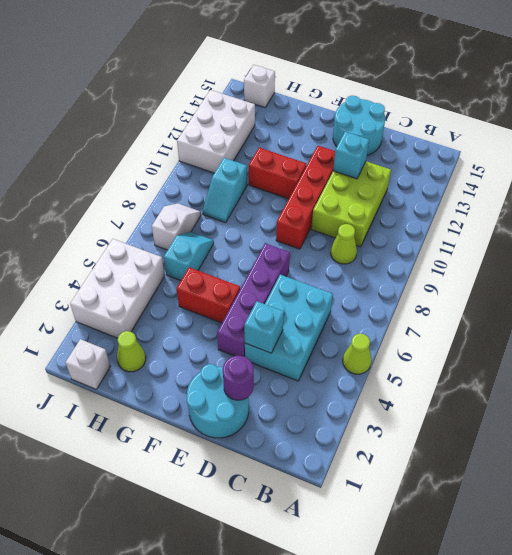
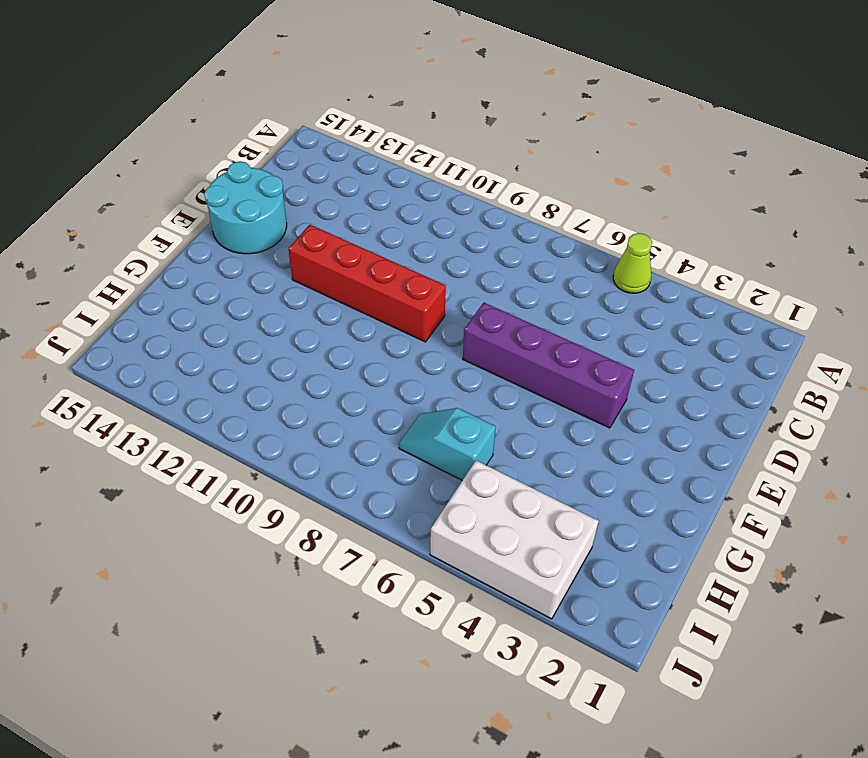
none -> cyan 2x3 brick [245,275,333,381]
none -> lime 1x1 cone [331,224,357,264]
none -> lime 2x3 brick [311,161,391,247]

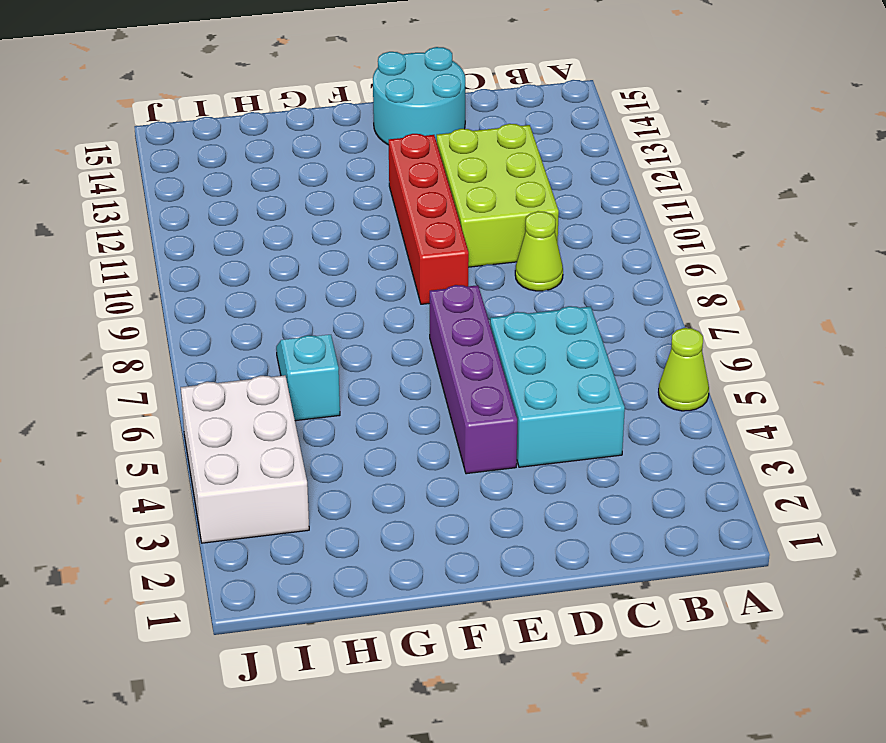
none -> cyan 2x2 round brick [187,364,249,438]
none -> red 1x2 brick [177,267,240,323]
none -> red 1x2 brick [249,148,306,199]

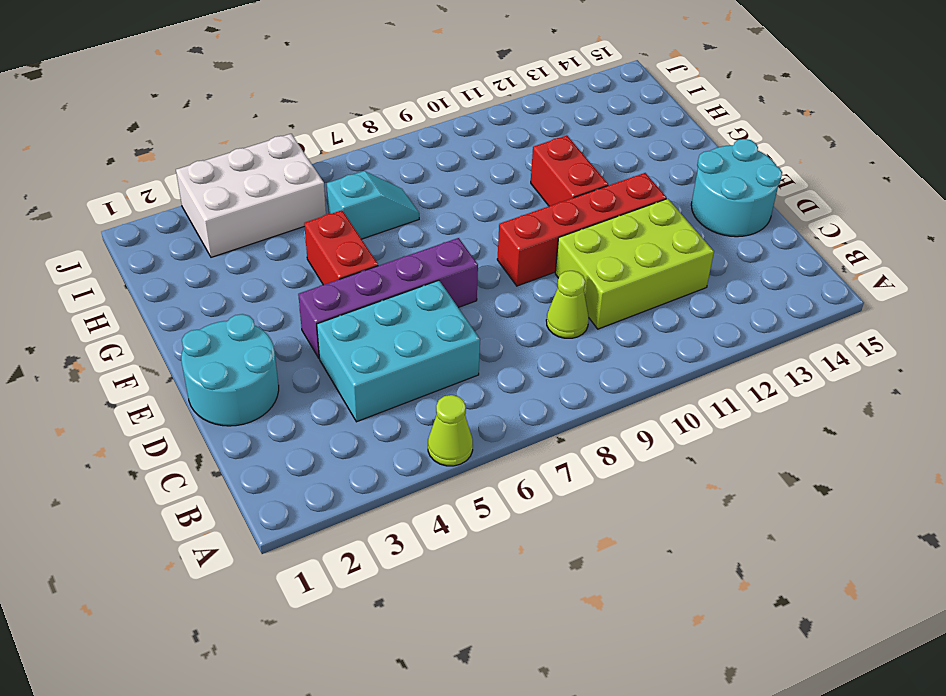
none -> lime 1x1 cone [117,331,146,372]
none -> cyan 1x2 slope [203,158,247,223]
none -> white 1x1 brick [66,339,111,389]

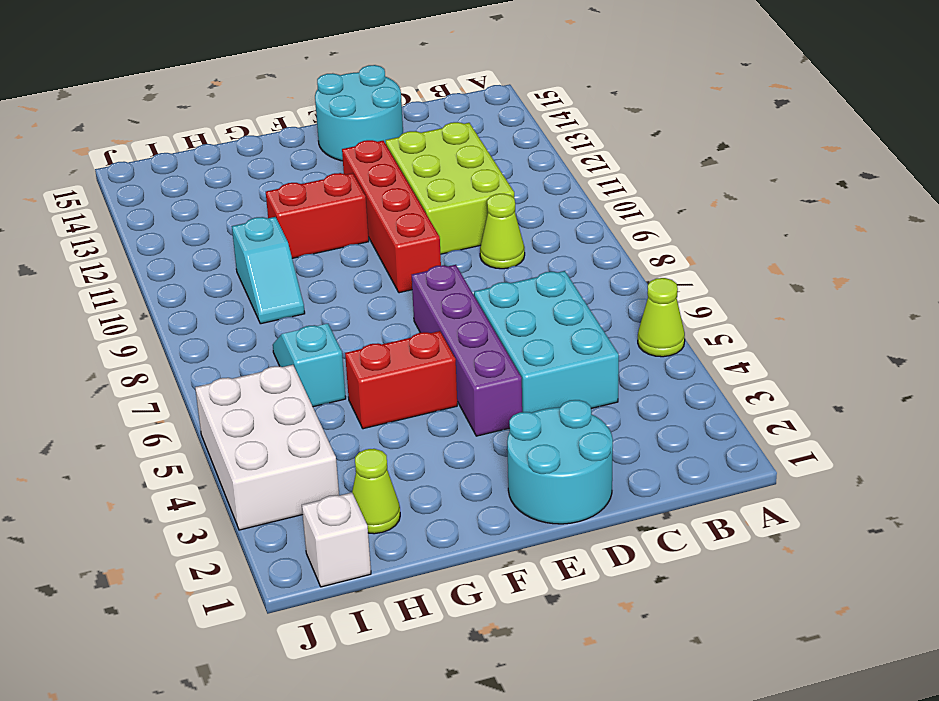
none -> white 1x2 slope [152,204,201,250]
none -> white 2x3 brick [177,90,255,173]
none -> white 1x1 brick [244,65,275,108]

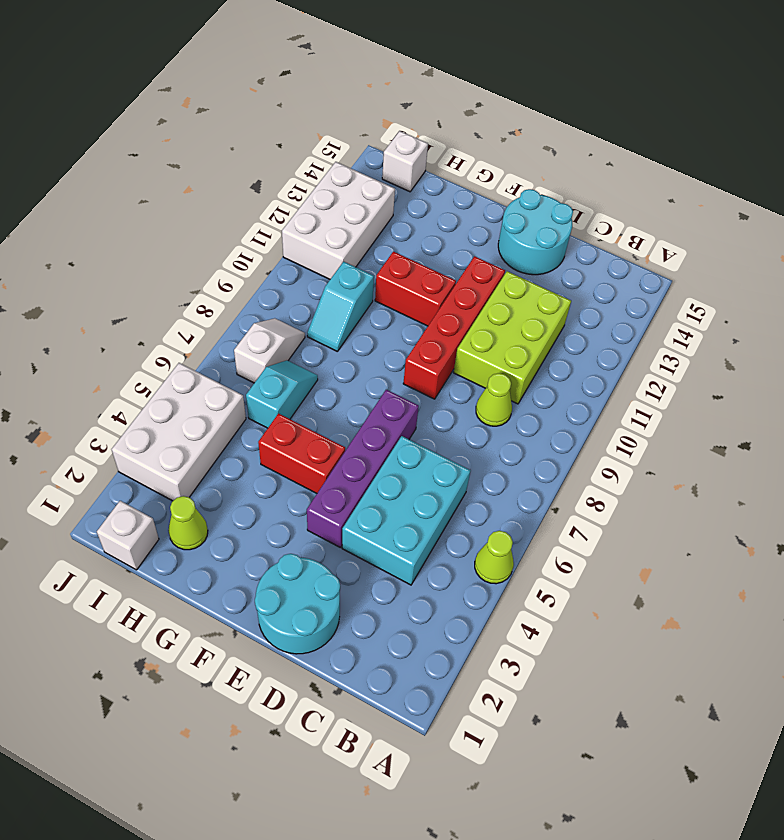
none -> purple 1x1 round brick [223,356,254,400]
none -> cyan 1x1 brick [244,301,284,353]
none -> cyan 1x1 brick [333,132,369,179]

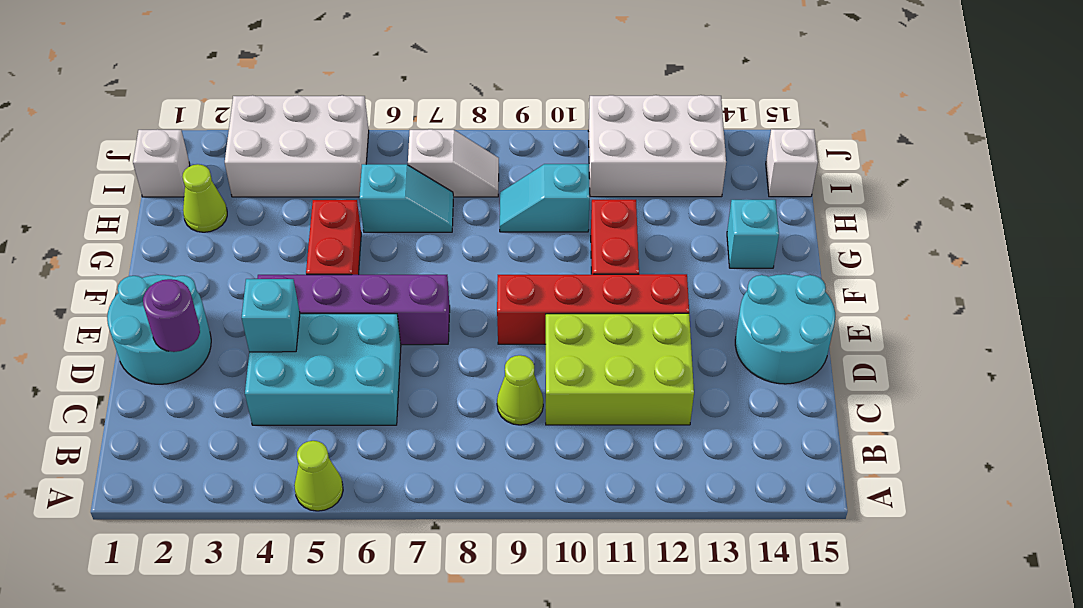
cyan 1x1 brick [727,200,779,268] -> cyan 1x1 brick moved to [333,132,369,179]

